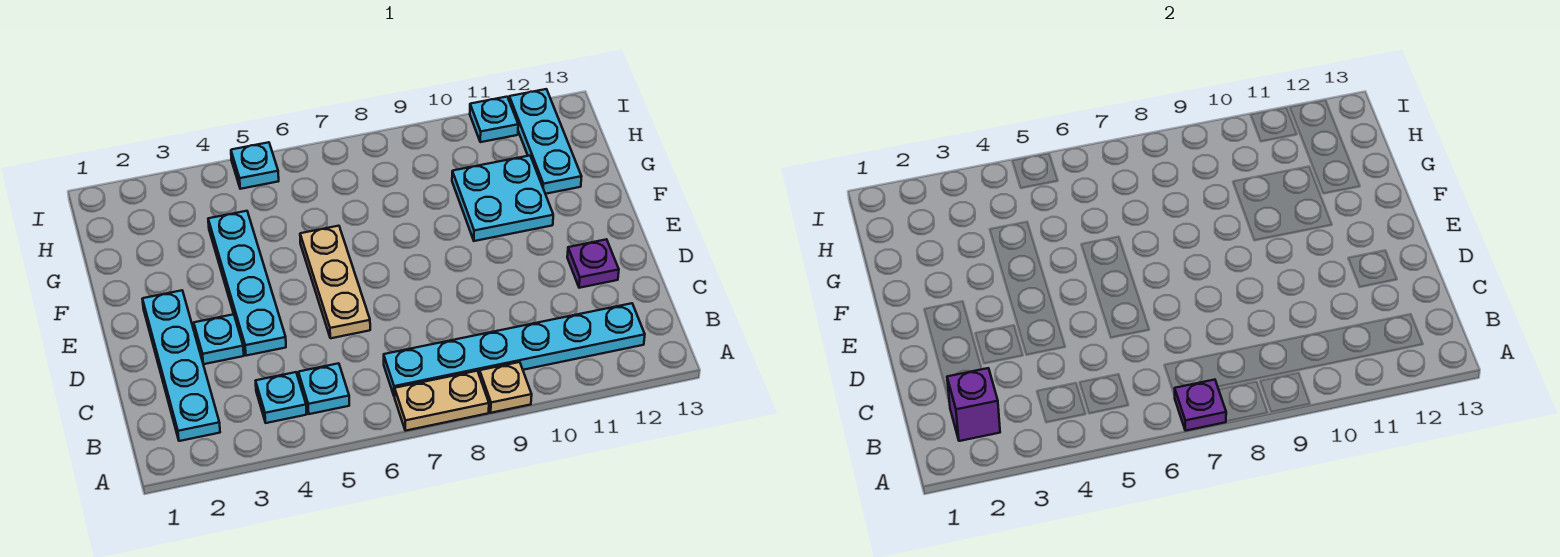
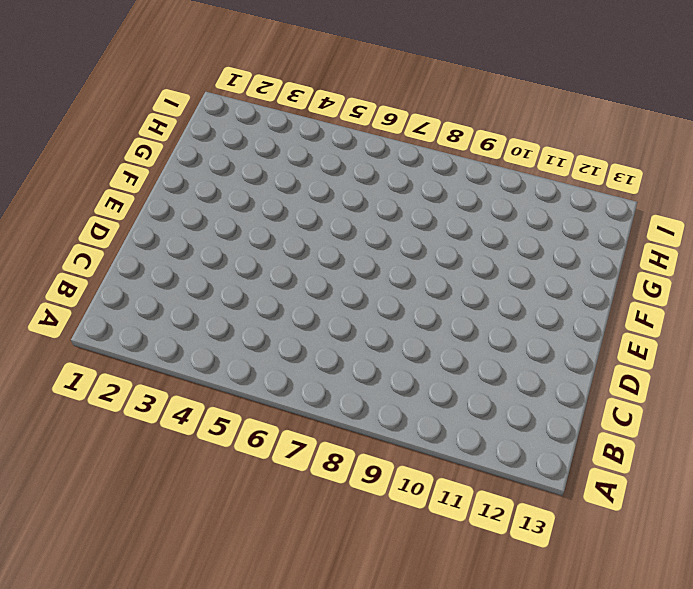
none -> tan 1x2 plate [395,371,489,431]
none -> tan 1x1 plate [479,362,532,413]
none -> cyan 1x4 plate [143,290,220,441]

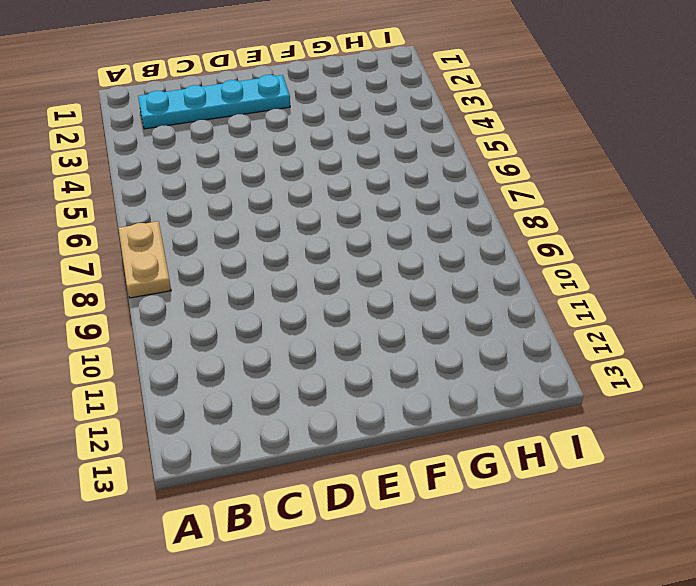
none -> tan 1x1 plate [479,362,532,413]
none -> cyan 1x1 plate [256,372,306,423]
none -> cyan 1x1 plate [298,363,349,414]

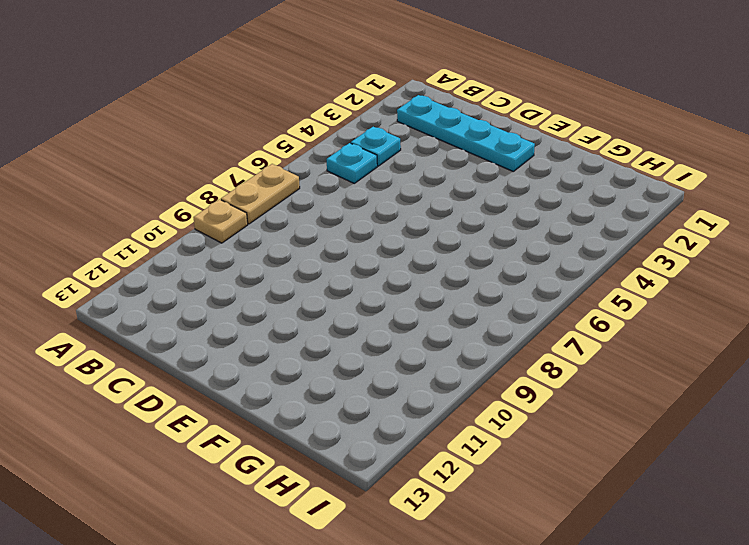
none -> cyan 1x6 plate [384,303,645,397]
none -> cyan 1x1 plate [194,314,244,364]
none -> cyan 1x4 plate [208,211,286,356]

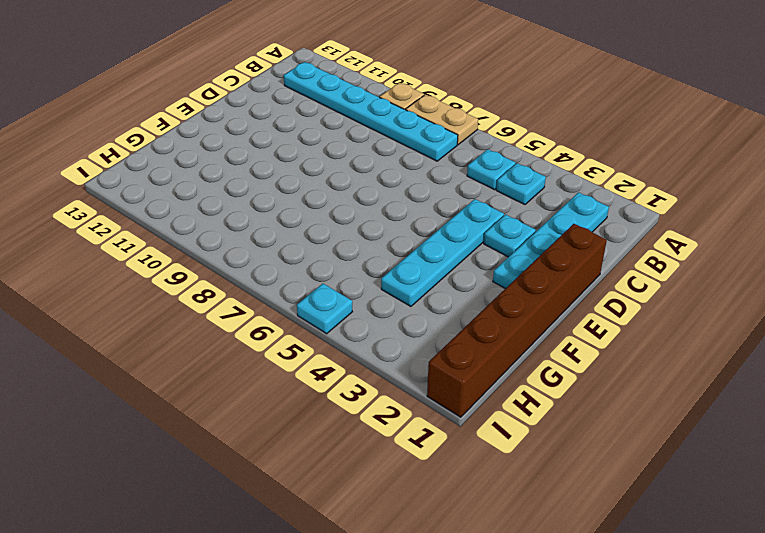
brown 1x6 brick [427,224,607,417] -> none
none -> tan 1x3 plate [300,226,370,338]
none -> purple 1x1 plate [567,239,619,288]
none -> cyan 2x2 plate [452,156,553,241]

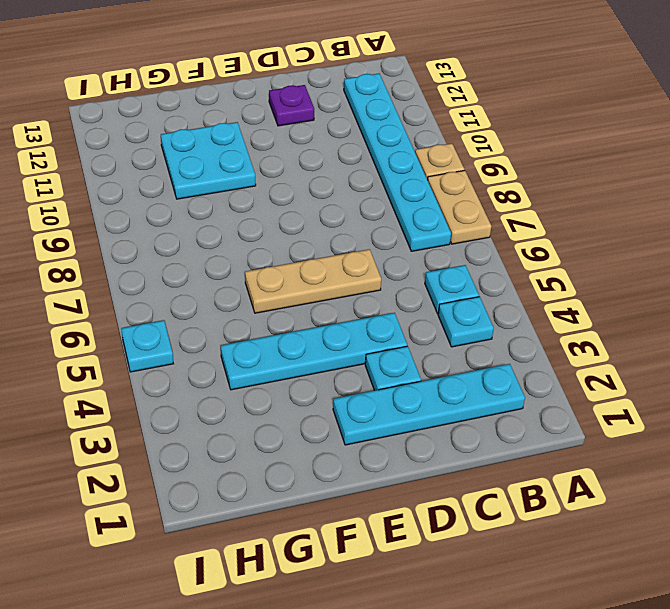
none -> cyan 1x3 plate [509,89,582,194]
none -> cyan 1x1 plate [470,97,518,142]
none -> purple 1x1 plate [1175,380,1226,431]

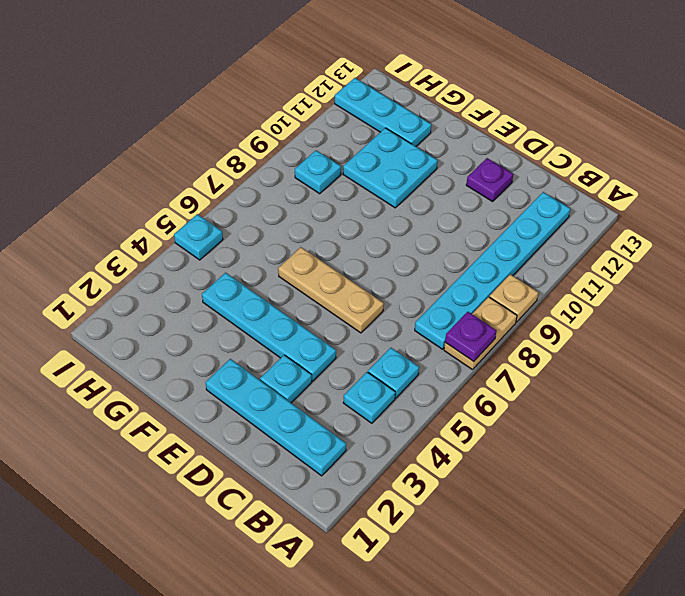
cyan 1x1 plate [295,150,341,194] -> cyan 1x1 plate moved to [470,97,518,142]
none -> purple 1x1 brick [947,368,1000,441]

